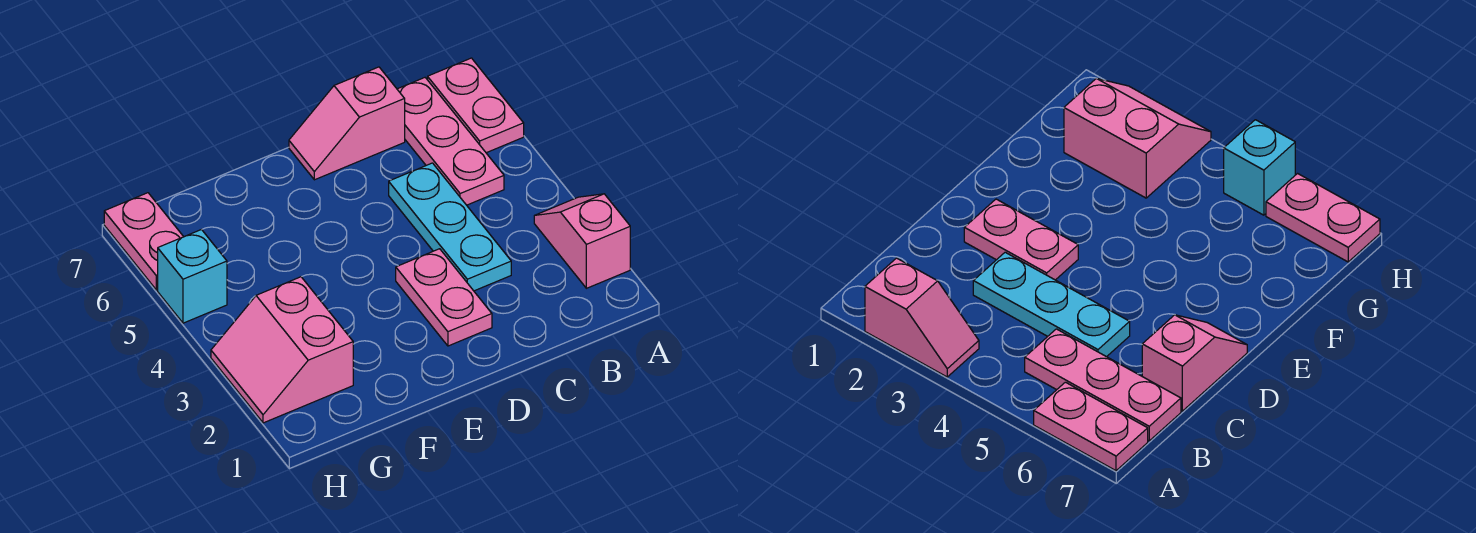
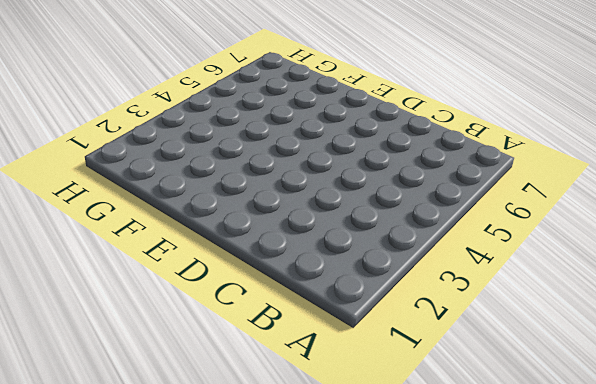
none -> pink 1x2 slope [534,194,630,288]
none -> pink 1x2 plate [428,58,524,153]

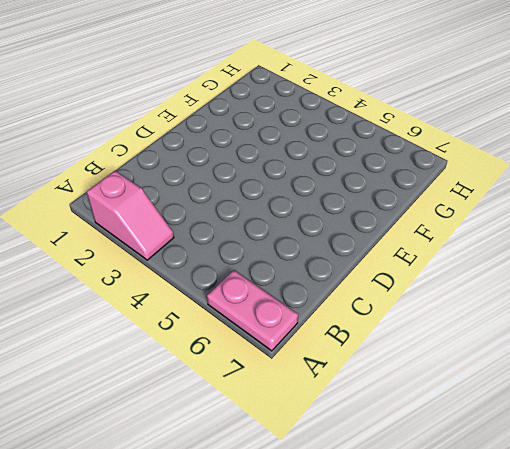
none -> pink 1x3 plate [397,78,504,205]
none -> cyan 1x3 plate [389,163,511,291]

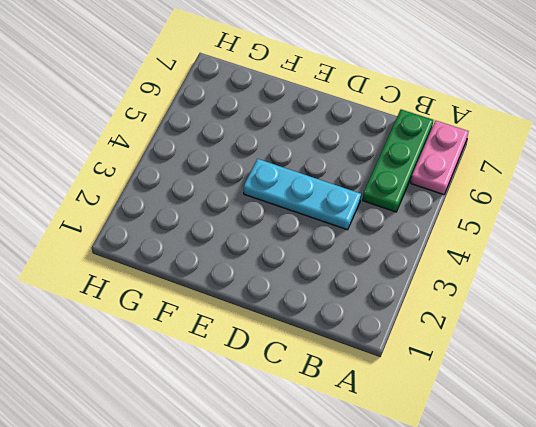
green 1x3 plate [363,109,433,212] -> pink 1x3 plate [397,78,504,205]
cyan 1x3 plate [243,159,361,230] -> cyan 1x3 plate turned to [389,163,511,291]
none -> pink 1x2 slope [534,194,630,288]
none -> pink 1x2 slope [289,67,405,180]

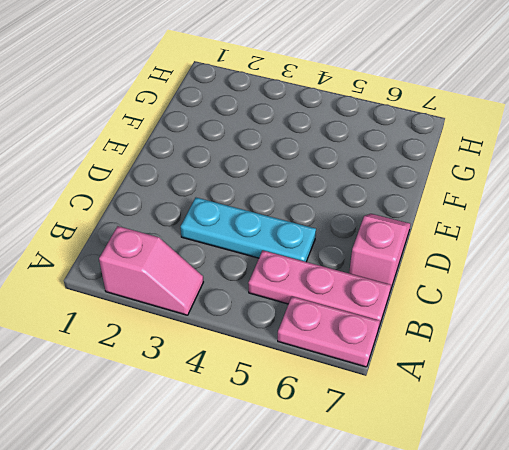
none -> pink 1x2 plate [396,249,492,346]
none -> pink 2x2 slope [211,277,353,423]

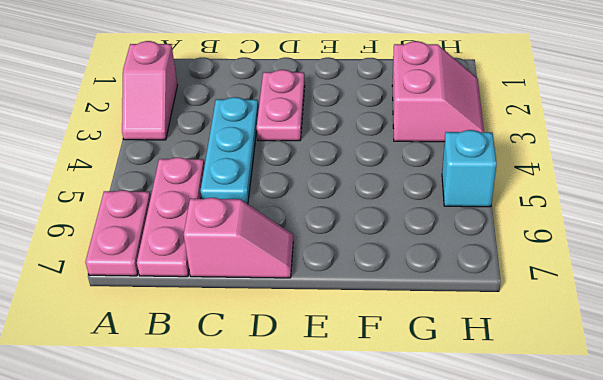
none -> pink 1x2 plate [104,193,183,290]

